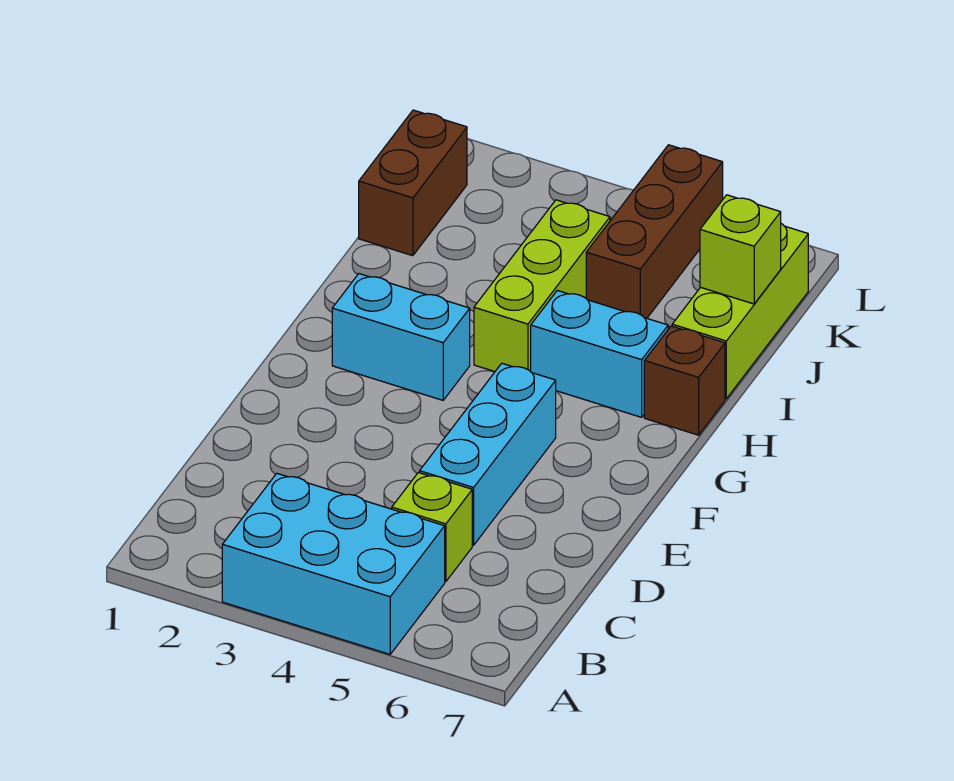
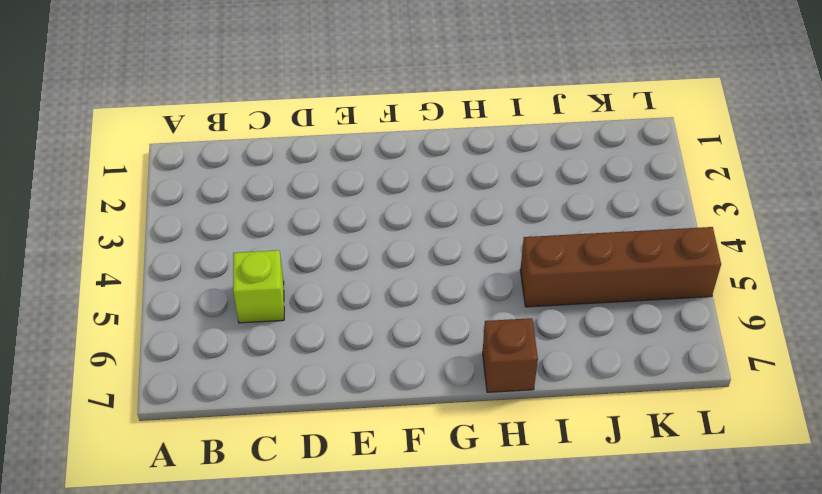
brown 1x4 brick [520,227,721,307] -> brown 1x3 brick [586,145,723,318]
none -> cyan 2x3 brick [222,474,445,654]
none -> cyan 1x3 brick [420,363,556,545]

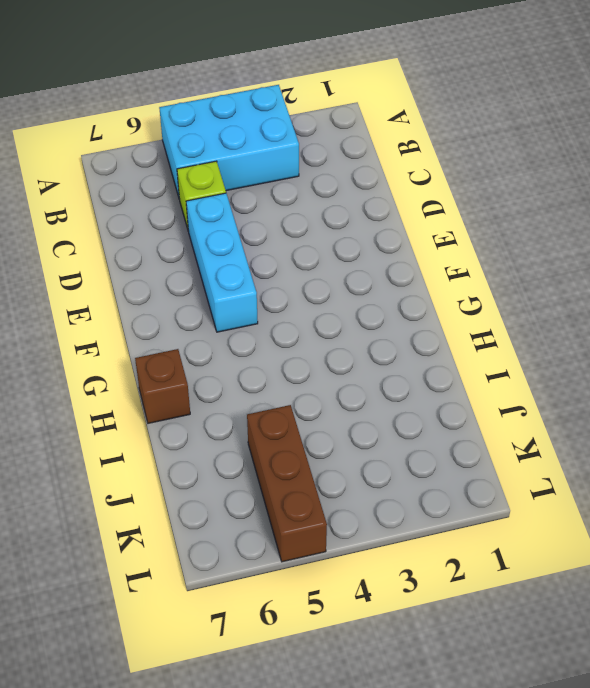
none -> cyan 1x2 brick [332,274,470,400]
none -> lime 1x3 brick [474,200,610,372]

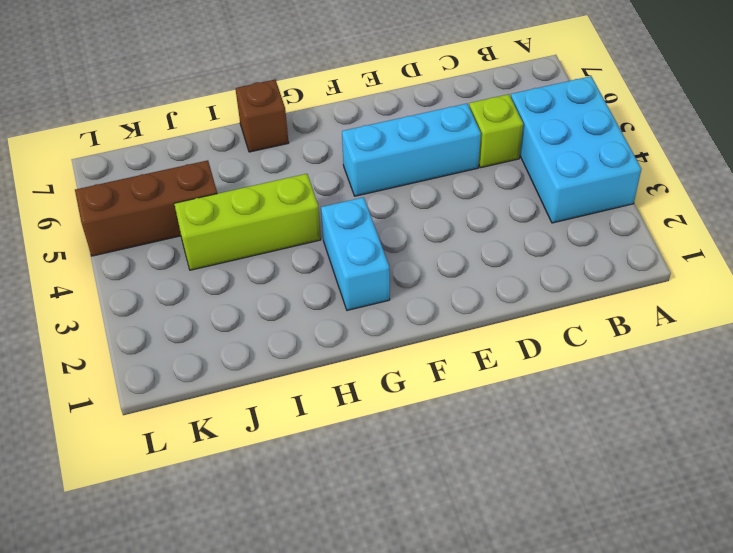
none -> cyan 1x2 brick [531,290,668,417]
none -> lime 1x3 brick [672,224,808,399]

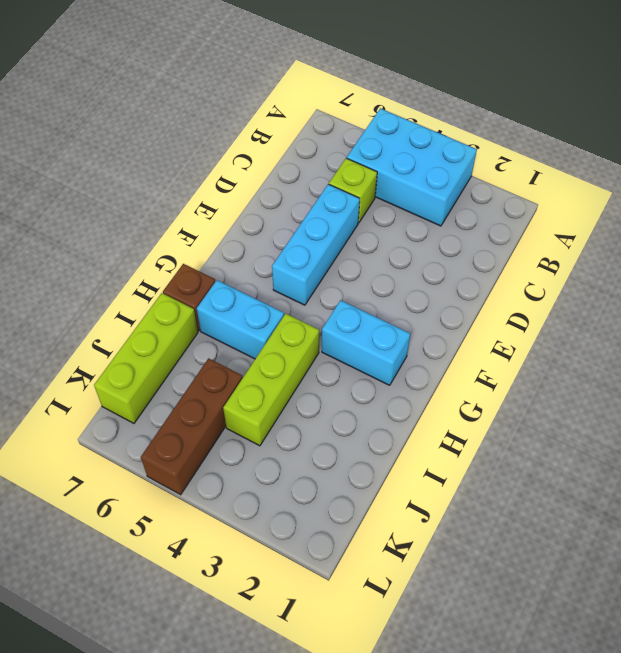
none -> brown 1x2 brick [359,110,467,256]
none -> lime 1x1 brick [700,195,781,304]

